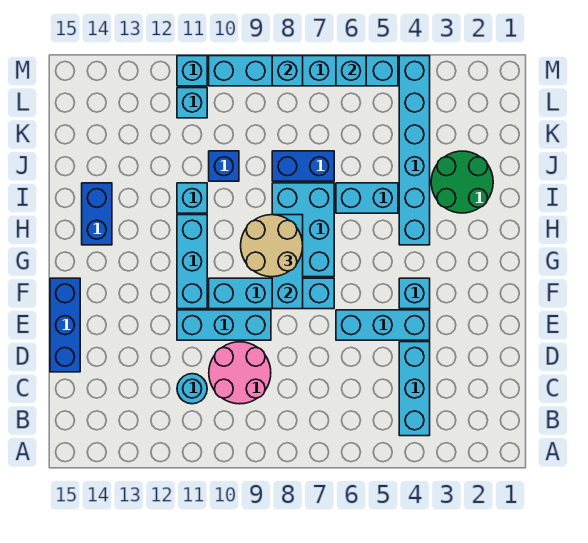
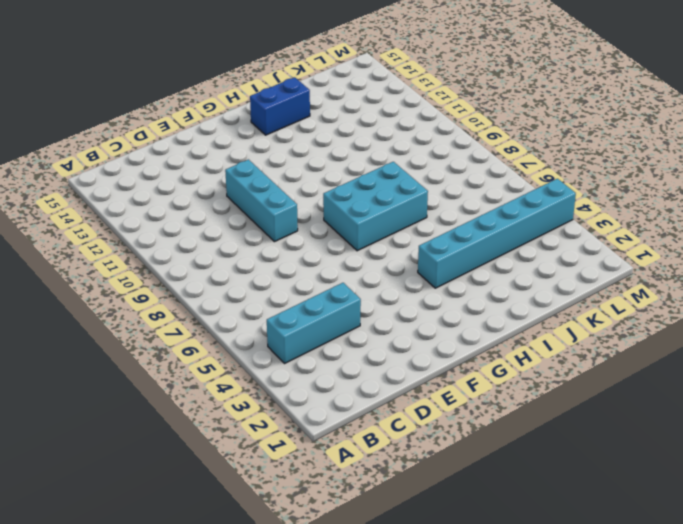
none -> pink 2x2 round brick [209,342,271,404]
none -> cyan 1x1 round brick [177,374,207,404]
none -> blue 1x3 brick [50,278,80,372]

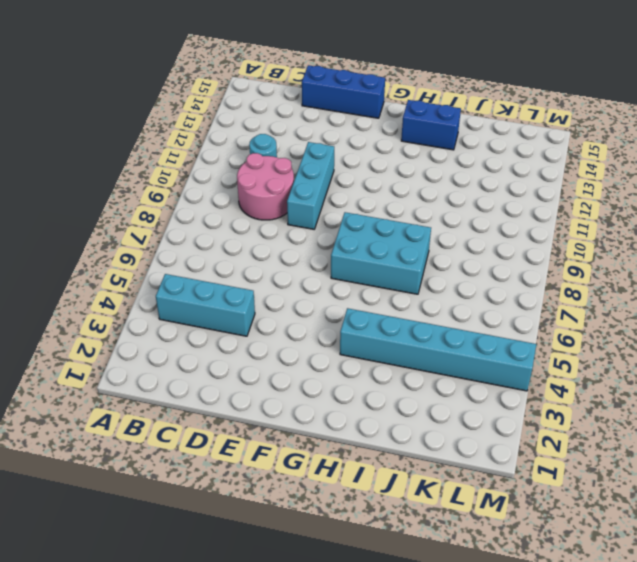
none -> cyan 1x3 brick [336,310,430,340]
none -> cyan 1x1 brick [399,278,430,309]
none -> cyan 1x4 brick [209,278,334,309]

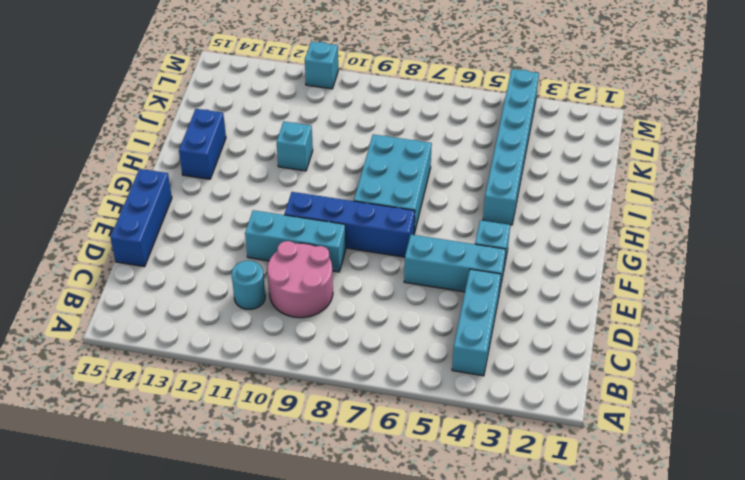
blue 1x4 brick [284,192,415,257] -> cyan 1x4 brick [209,278,334,309]
none -> cyan 1x3 brick [177,215,207,309]
none -> green 2x2 round brick [431,151,493,213]
none -> cyan 1x2 brick [336,183,398,213]

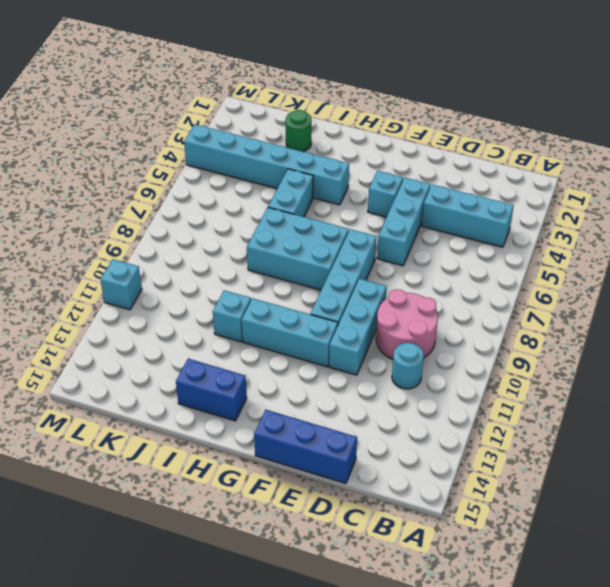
green 1x1 round brick [286,110,312,152] -> green 2x2 round brick [431,151,493,213]
none -> blue 1x2 brick [272,151,334,181]
none -> blue 1x1 brick [209,151,239,181]
none -> cyan 1x1 brick [177,88,207,118]

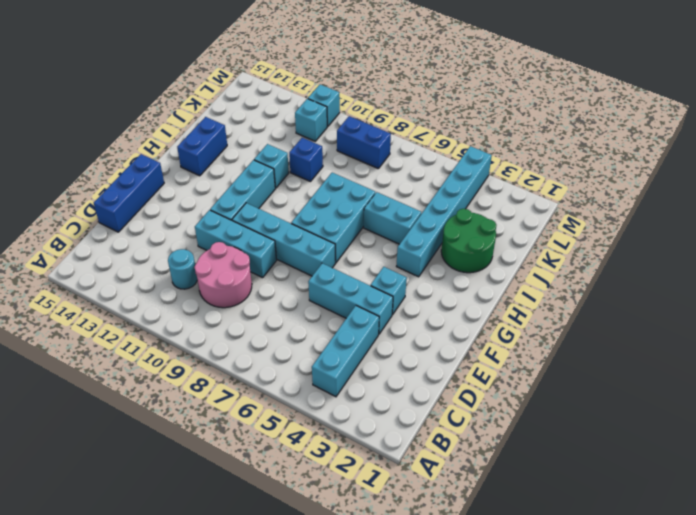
blue 1x2 brick [337,116,391,169] -> blue 1x2 brick moved to [272,151,334,181]
none -> cyan 1x6 brick [209,56,398,86]
none -> cyan 1x3 brick [272,215,303,309]
none -> cyan 1x1 brick [336,56,366,86]

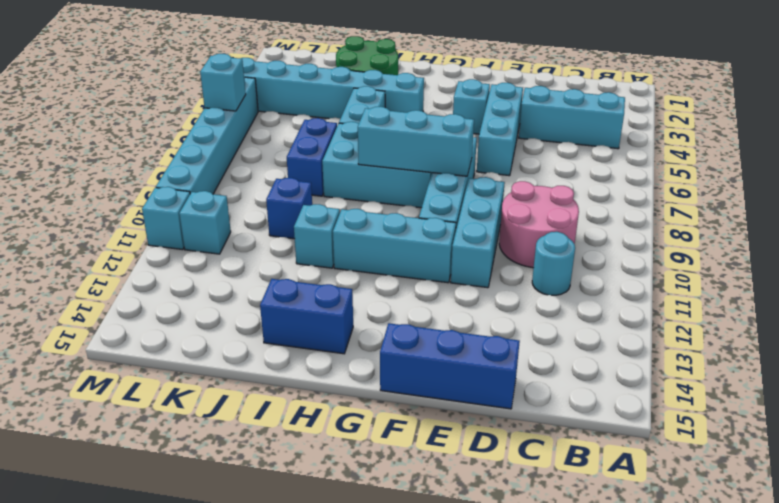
none -> cyan 1x1 brick [272,56,303,86]
none -> tan 2x2 round brick [241,215,303,277]

